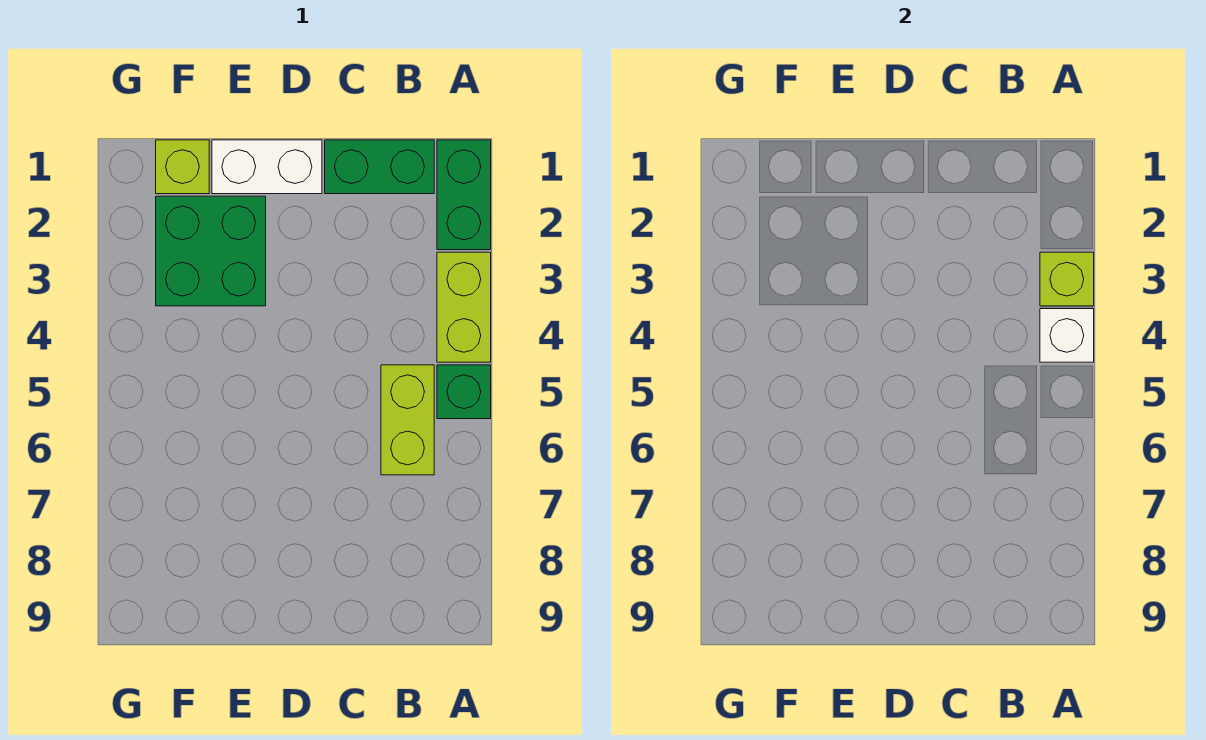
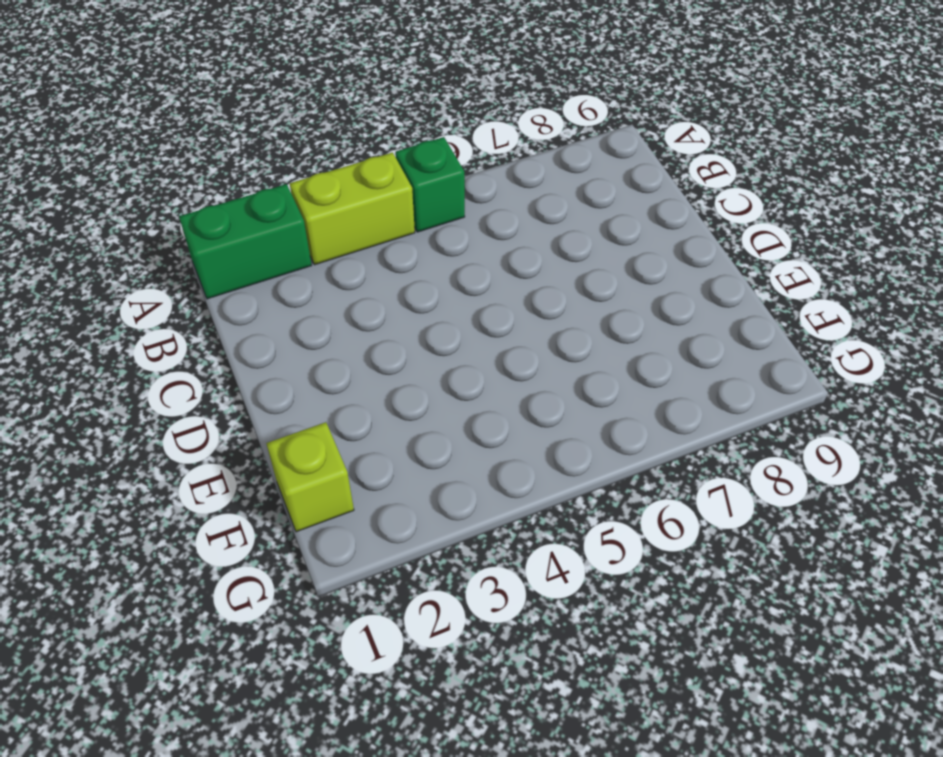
none -> green 1x2 brick [325,140,434,194]
none -> lime 1x2 brick [381,365,434,475]

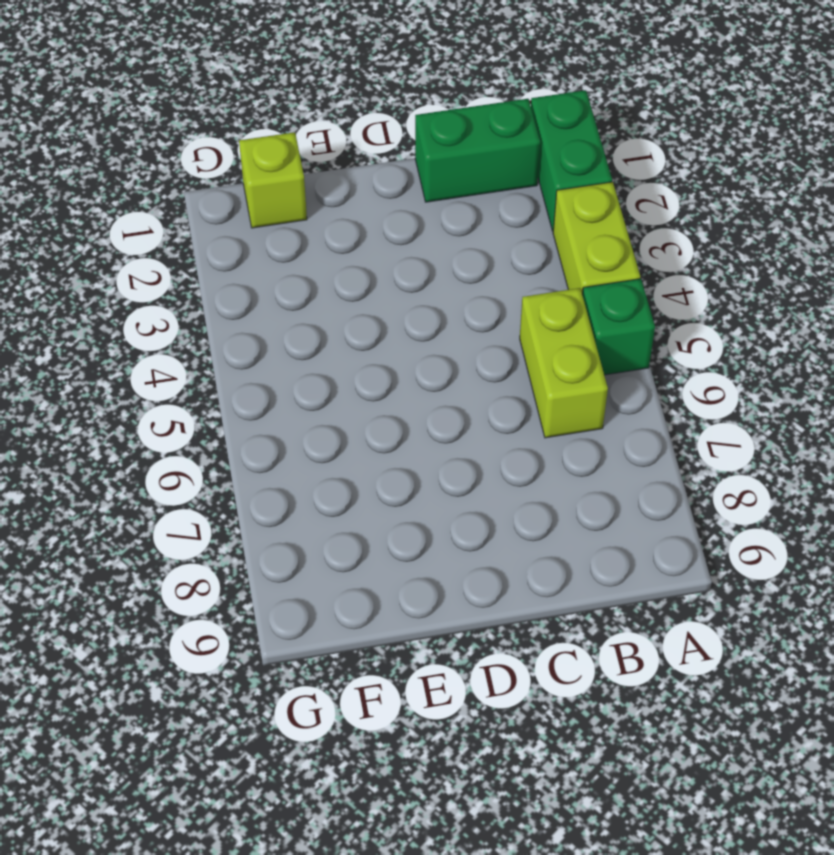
none -> white 1x2 brick [212,140,322,194]
none -> green 2x2 brick [156,196,266,306]

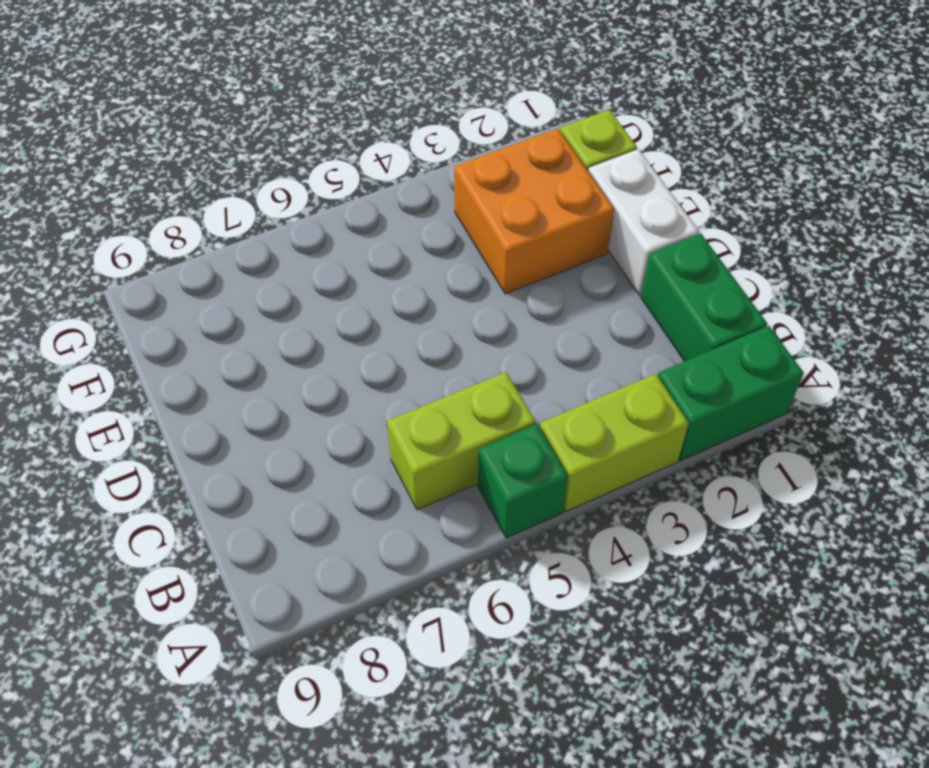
orange 2x2 brick [454,129,614,294] -> green 2x2 brick [156,196,266,306]
none -> lime 1x1 brick [1040,252,1094,306]
none -> white 1x1 brick [1040,309,1094,362]

